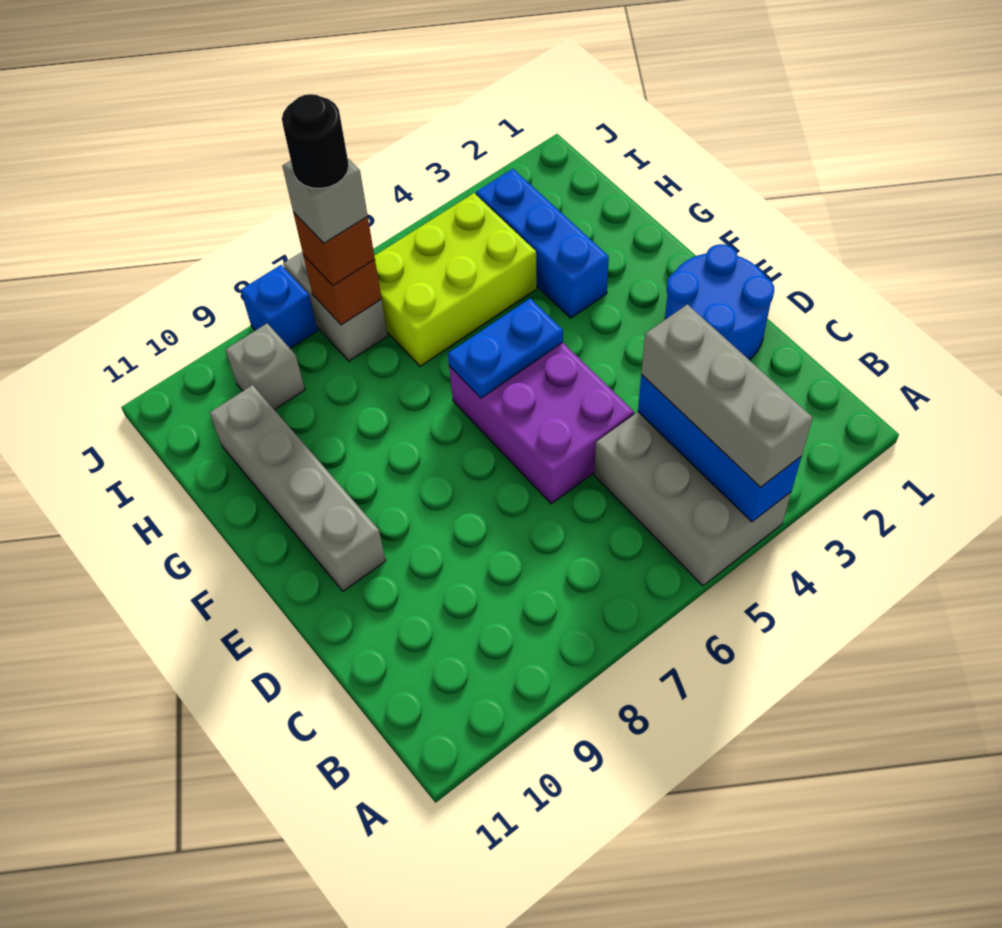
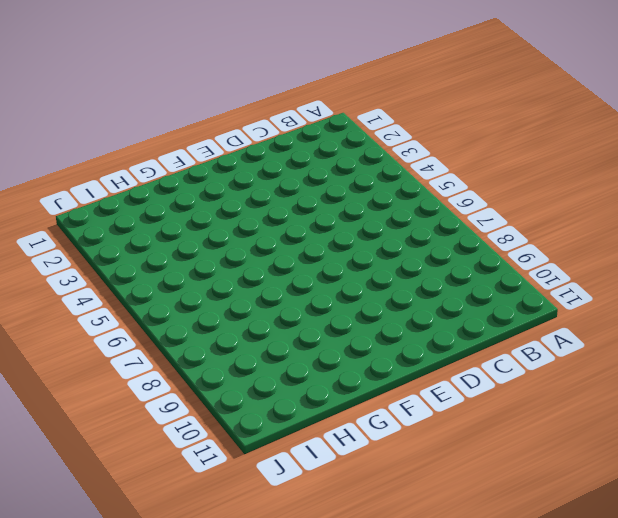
none -> grey 2x3 brick [594,412,791,586]
none -> blue 2x2 round brick [665,244,774,360]
none -> purple 2x3 brick [449,343,634,504]

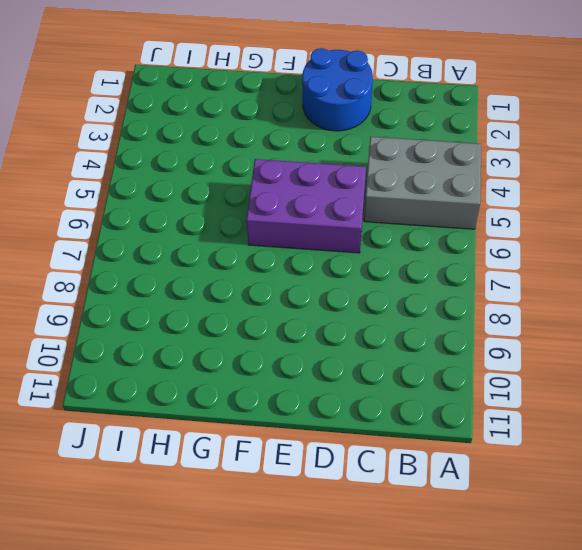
none -> grey 1x4 brick [210,385,386,591]
none -> blue 1x3 brick [476,169,609,318]
none -> lime 2x3 brick [374,193,537,366]

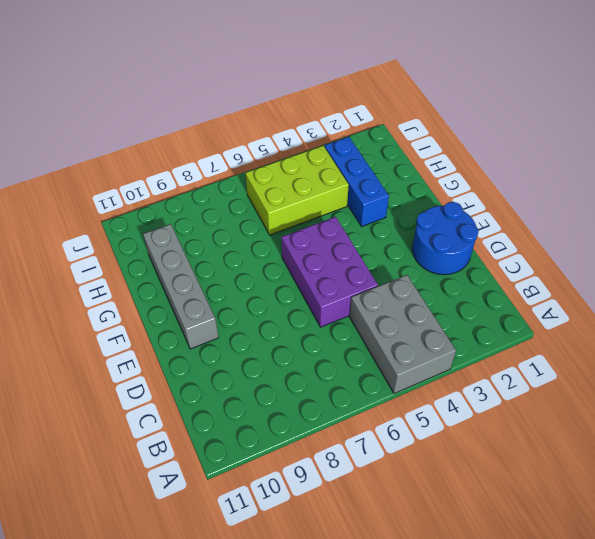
none -> grey 1x2 brick [283,252,388,361]
none -> grey 1x1 brick [226,323,305,410]
none -> blue 1x1 brick [241,265,318,348]

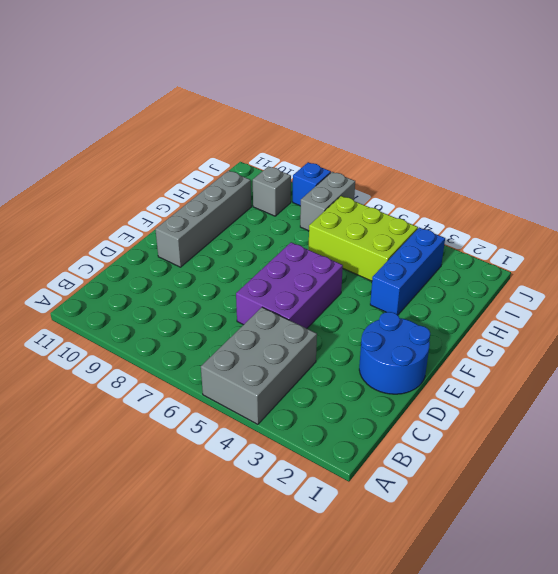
none -> blue 1x3 brick [638,375,801,522]
none -> blue 1x2 plate [448,299,563,398]
none -> brown 1x1 brick [303,255,382,325]

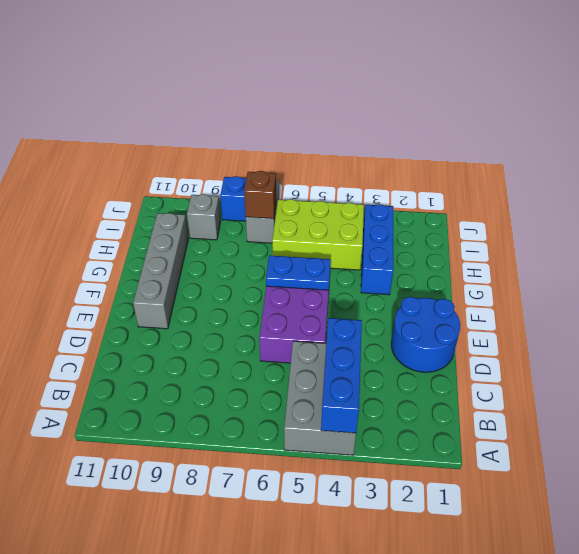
none -> grey 1x3 brick [641,304,813,487]
none -> brown 1x1 brick [293,212,375,286]
none -> grey 1x1 brick [282,159,368,243]

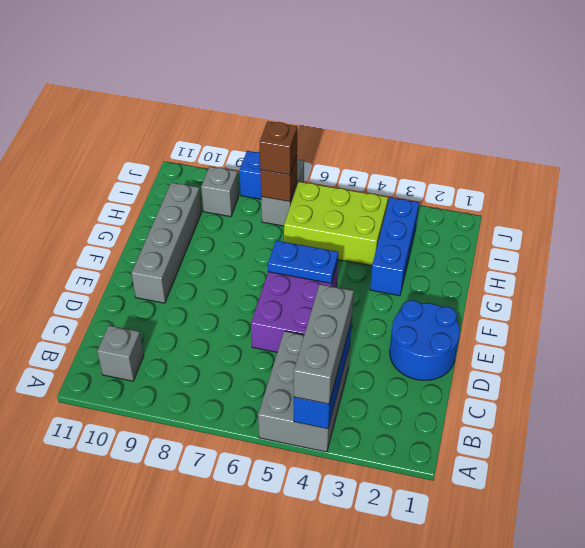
grey 1x1 brick [97,325,144,381] -> grey 1x1 brick moved to [282,159,368,243]
none -> black 1x1 round brick [282,94,349,189]

